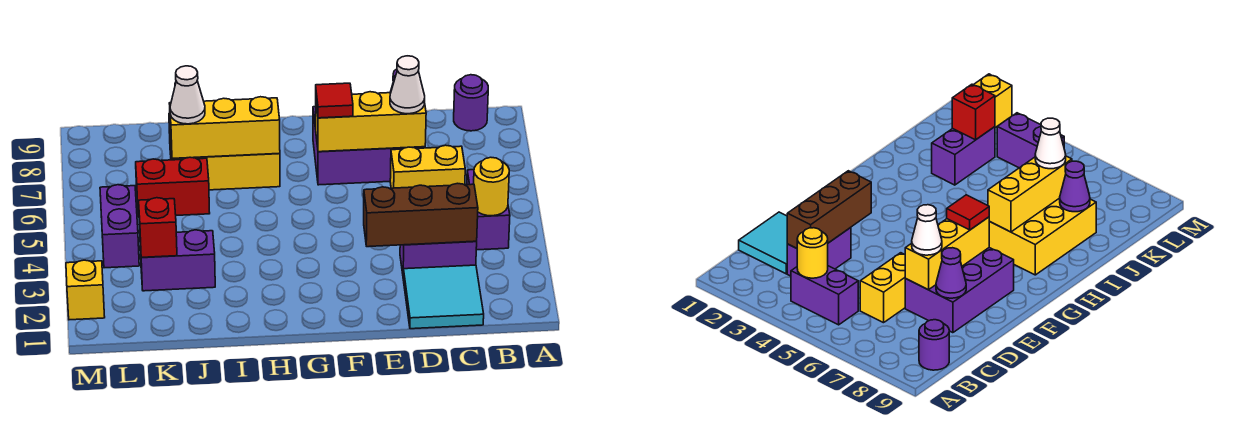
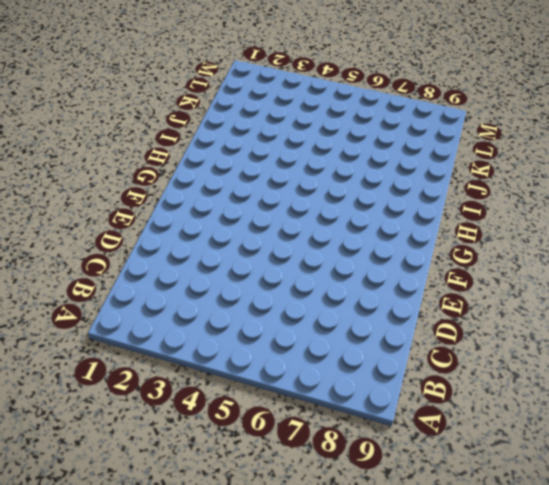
none -> purple 1x2 brick [467,170,510,250]
none -> purple 1x1 round brick [454,75,488,131]
none -> cyan 2x2 tile [403,265,484,329]

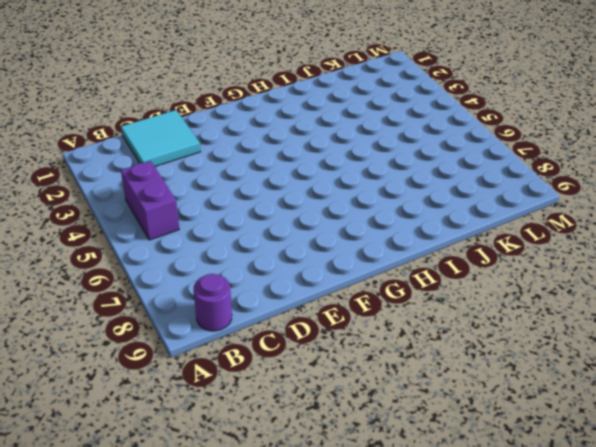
none -> purple 1x2 brick [400,241,477,273]
none -> yellow 1x2 brick [390,145,465,188]
none -> purple 2x3 brick [313,107,425,185]

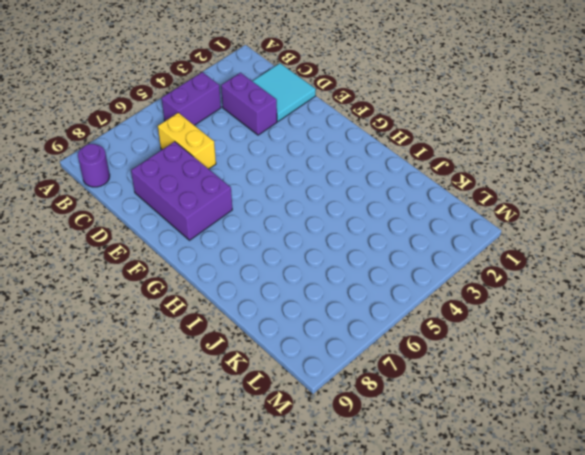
none -> yellow 2x3 brick [169,113,280,190]
none -> purple 1x2 brick [140,230,215,291]
none -> red 1x2 brick [136,157,210,217]

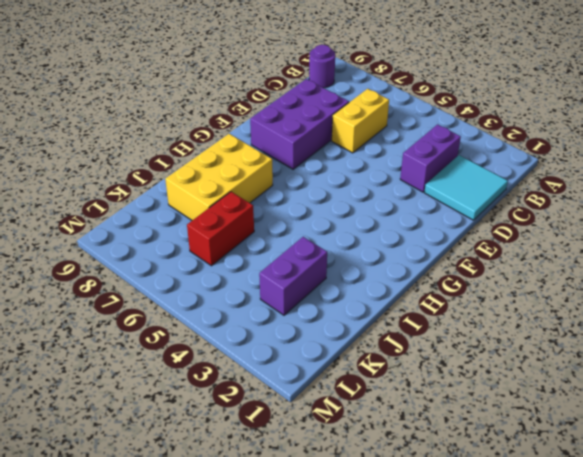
none -> purple 1x2 brick [467,170,510,250]
none -> purple 1x2 brick [100,185,139,268]
none -> yellow 1x1 brick [66,260,105,320]

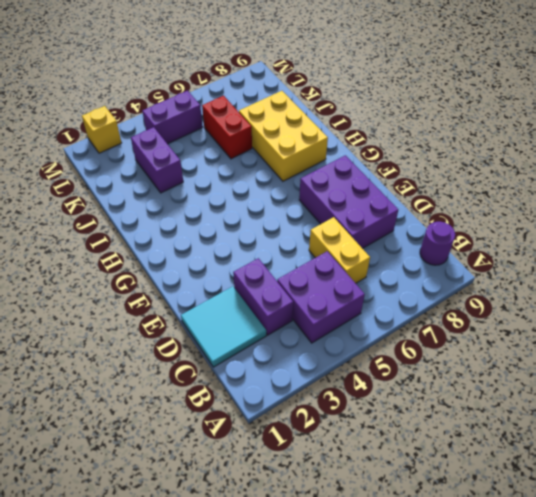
purple 2x2 brick [277,251,365,343] -> purple 1x2 brick [467,170,510,250]
none -> yellow 1x1 round brick [474,157,509,216]
none -> brown 1x3 brick [364,183,478,247]
none -> yellow 1x3 brick [316,92,426,152]

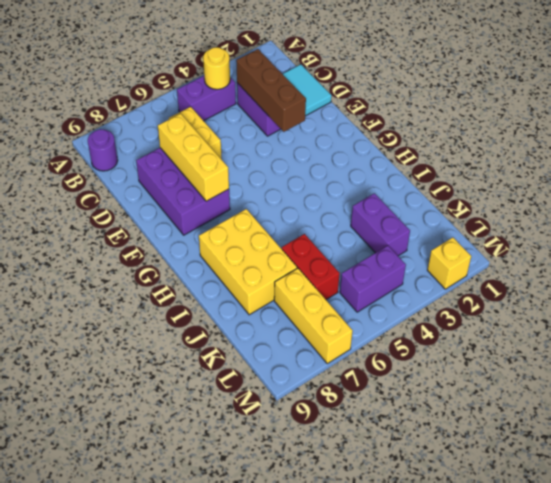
yellow 1x3 brick [274,268,353,364] -> yellow 1x3 brick moved to [169,97,280,158]
none -> purple 1x1 cone [936,248,966,298]
none -> purple 1x1 cone [1060,161,1090,212]
none -> red 1x1 brick [139,198,177,257]

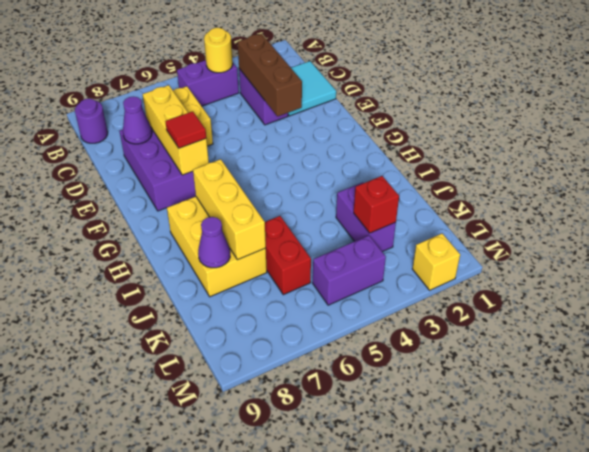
none -> white 1x1 cone [390,56,425,114]
none -> white 1x1 cone [170,66,205,124]

